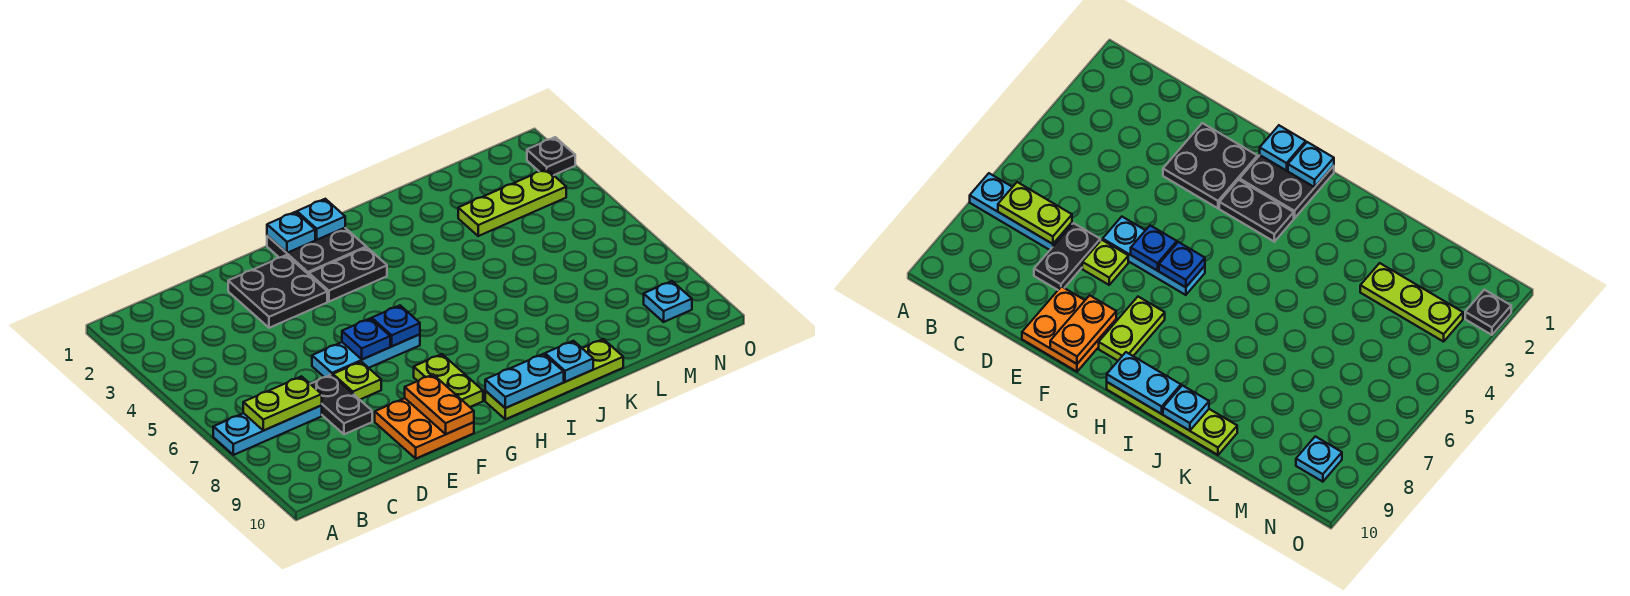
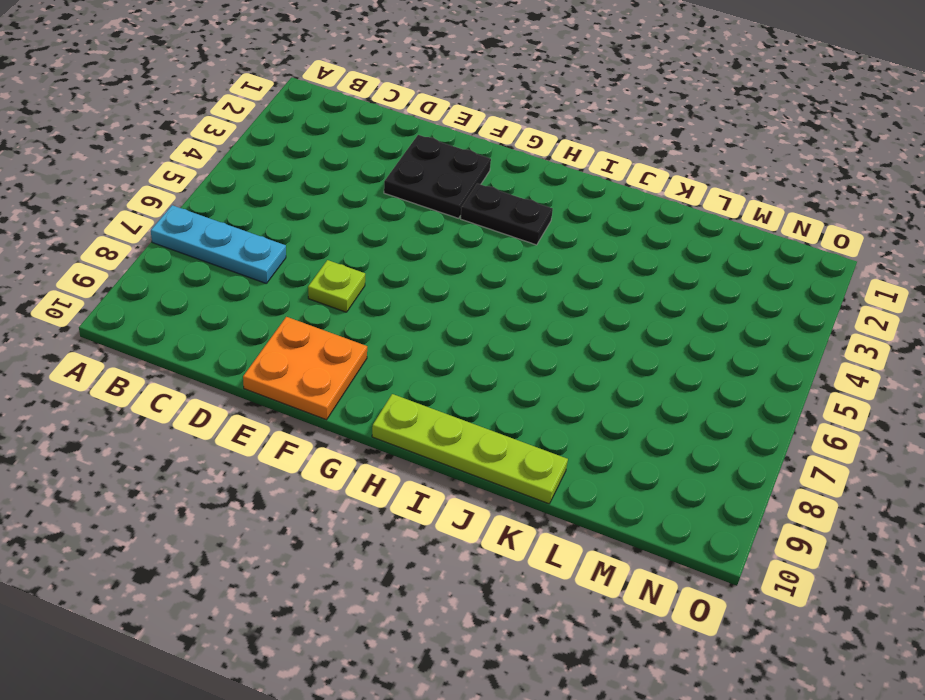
none -> black 1x2 plate [311,375,372,434]
none -> cyan 1x3 plate [312,334,420,377]
none -> black 2x2 plate [267,228,366,275]

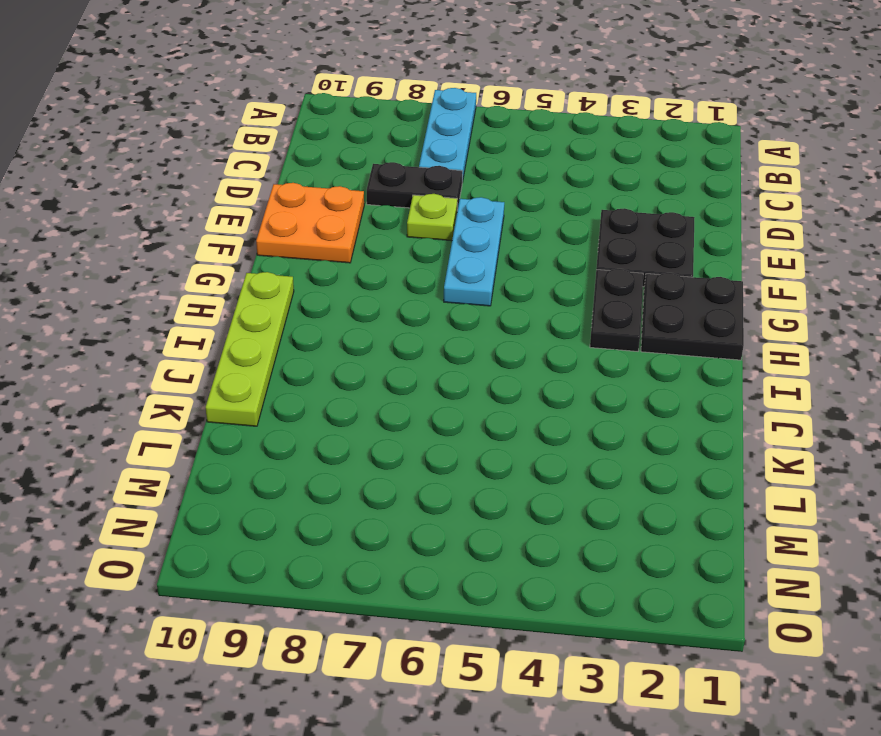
none -> lime 1x2 plate [414,354,483,407]
none -> lime 1x3 plate [458,169,566,236]
none -> cyan 1x1 plate [644,281,692,322]

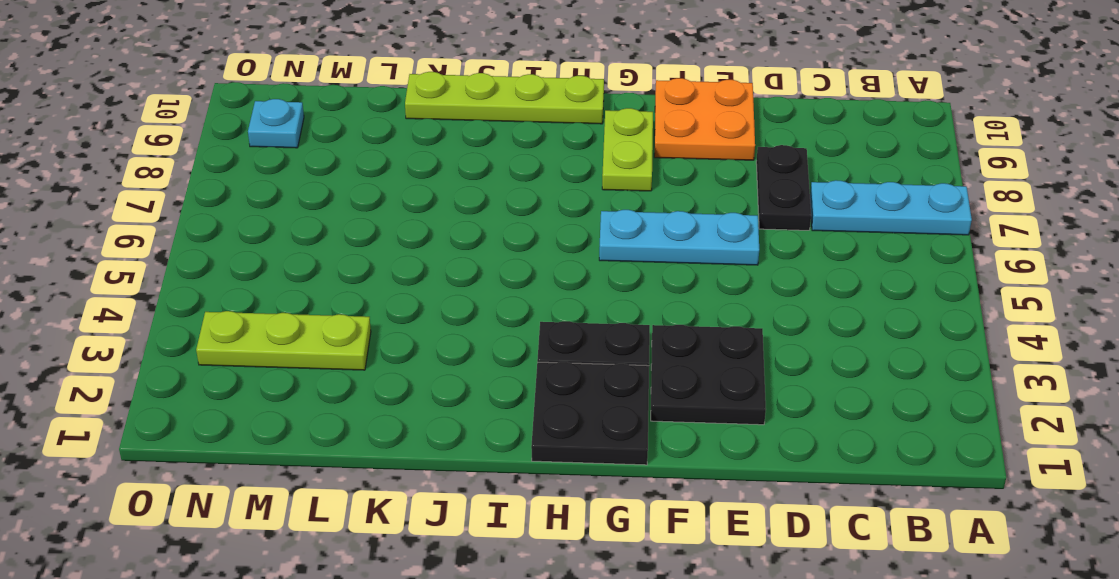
none -> lime 1x1 plate [333,362,381,400]
none -> black 1x1 plate [527,137,575,175]
none -> lime 1x2 plate [243,376,322,431]

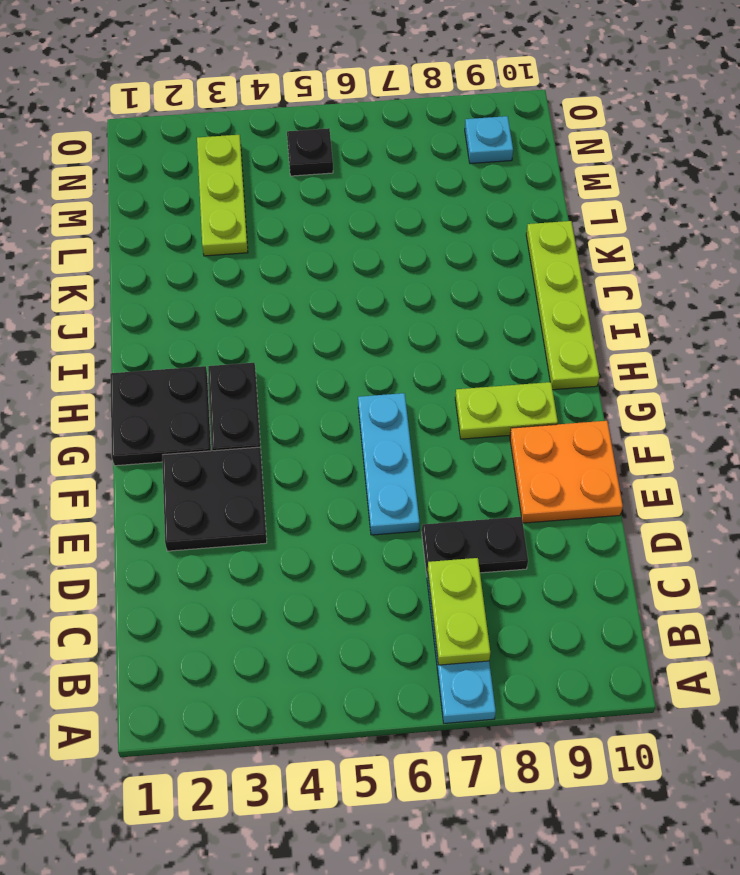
black 1x1 plate [287,128,333,176] -> black 1x1 plate moved to [527,137,575,175]
none -> lime 1x1 plate [333,362,381,400]
none -> blue 1x1 plate [342,318,390,359]
none -> orange 1x2 plate [405,375,474,434]

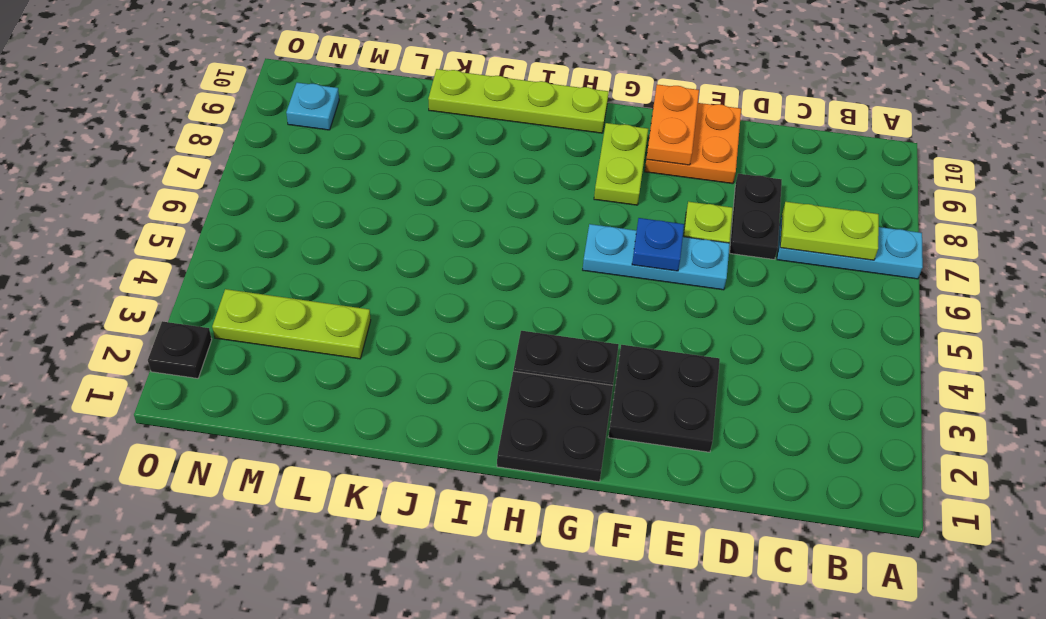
none -> cyan 1x1 plate [267,212,315,253]
none -> blue 1x1 plate [372,305,420,346]
none -> cyan 1x1 plate [297,199,345,240]

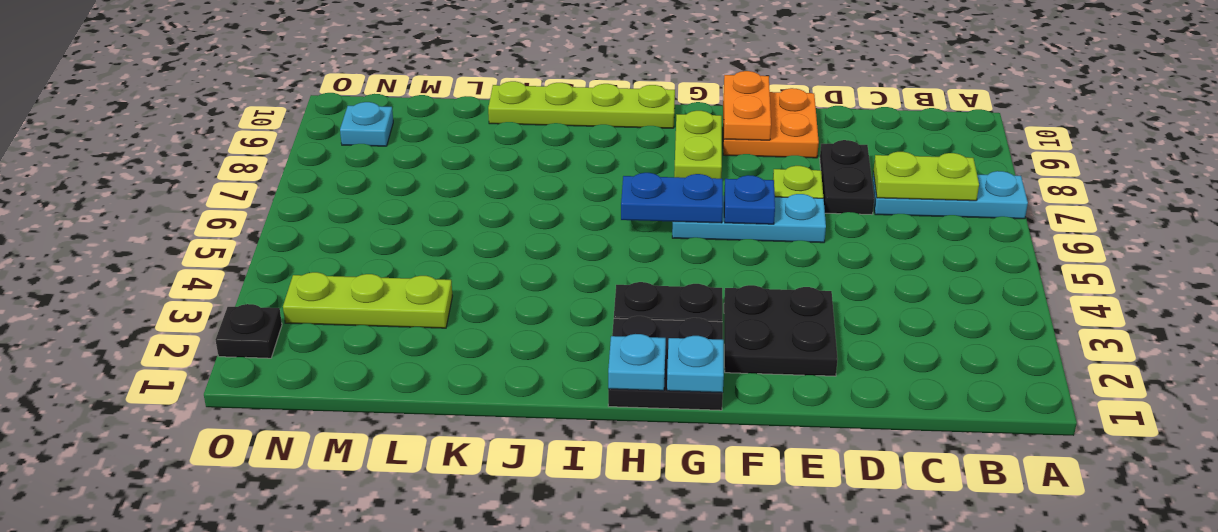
blue 1x2 plate [621,173,723,223] -> blue 1x1 plate [372,305,420,346]
none -> cyan 1x2 plate [485,354,564,408]
none -> cyan 1x1 plate [545,341,593,382]

